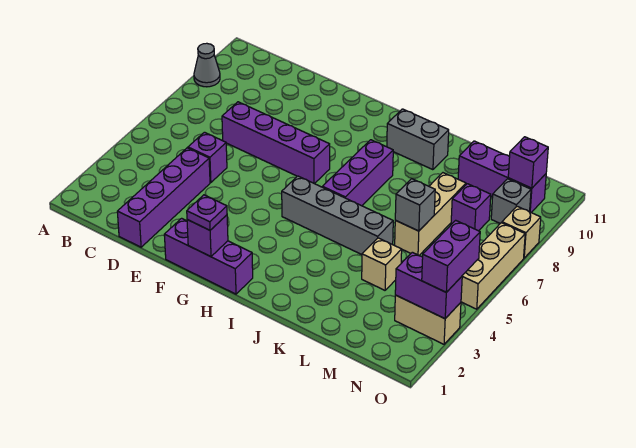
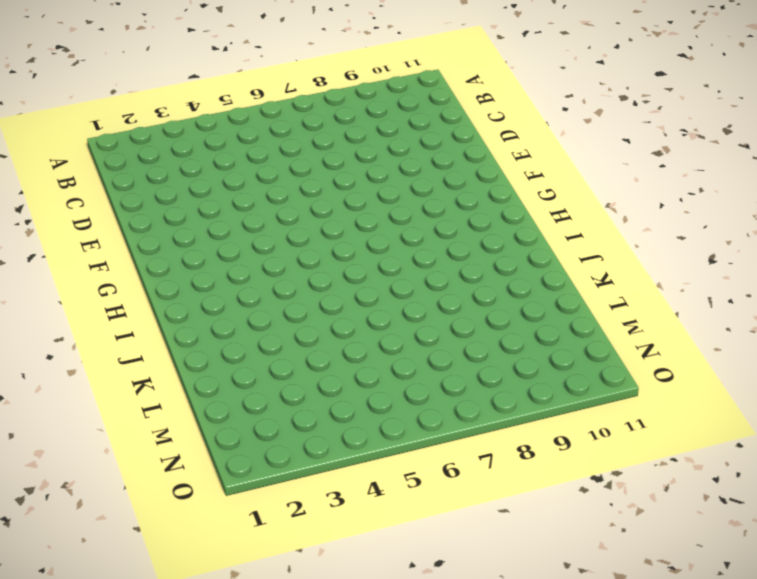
none -> grey 1x1 cone [194,43,220,87]
none -> purple 1x4 brick [117,148,210,247]
none -> purple 1x1 brick [188,132,227,183]

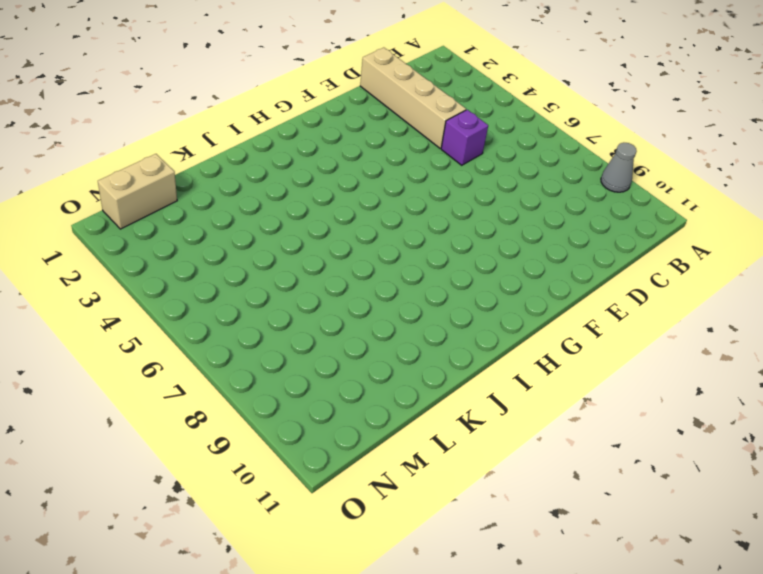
tan 1x4 brick [360,48,466,148] -> purple 1x4 brick [117,148,210,247]
tan 1x2 brick [98,154,177,229] -> tan 1x2 brick moved to [395,295,461,344]
none -> purple 1x4 brick [222,102,330,184]
none -> purple 1x3 brick [164,218,253,294]
none -> grey 1x4 brick [282,176,393,255]

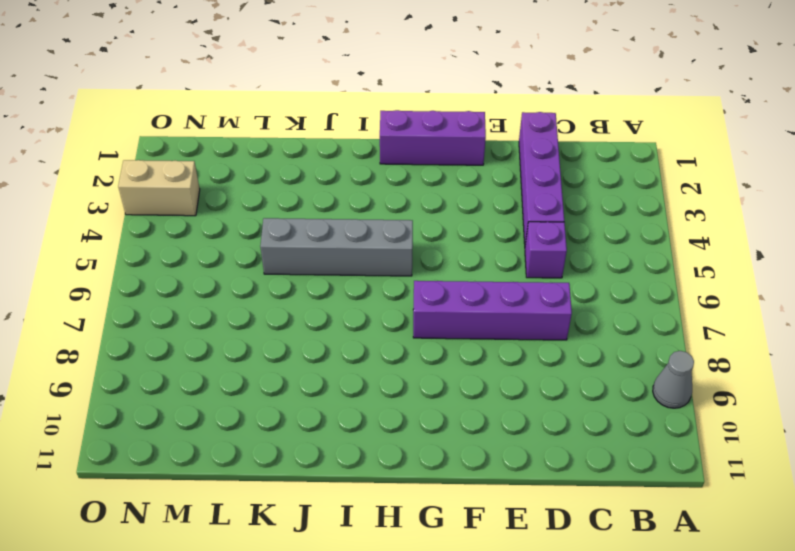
none -> purple 1x3 brick [322,140,393,206]
none -> grey 1x2 brick [387,109,449,170]
none -> tan 1x1 brick [362,238,402,290]

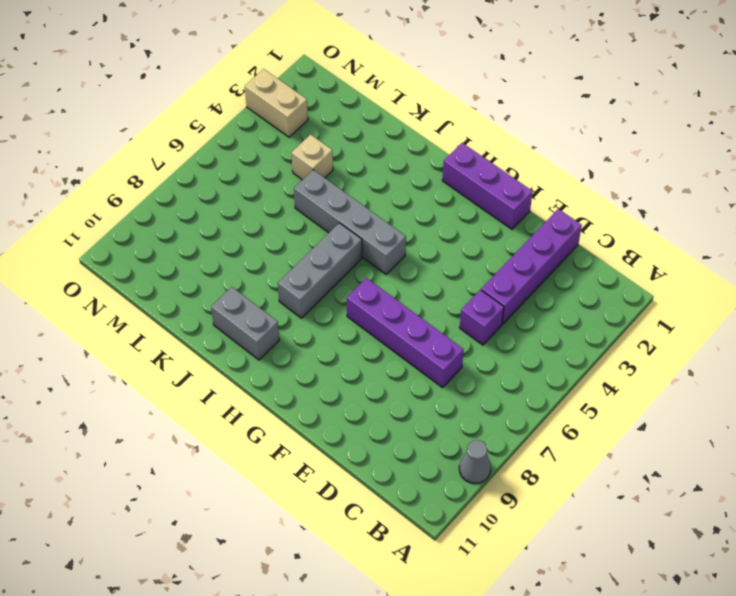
grey 1x3 brick [278,223,362,318] -> purple 1x3 brick [322,140,393,206]
none -> tan 1x3 brick [395,173,466,255]
none -> purple 1x3 brick [458,141,546,212]
none -> purple 1x1 brick [451,184,491,231]

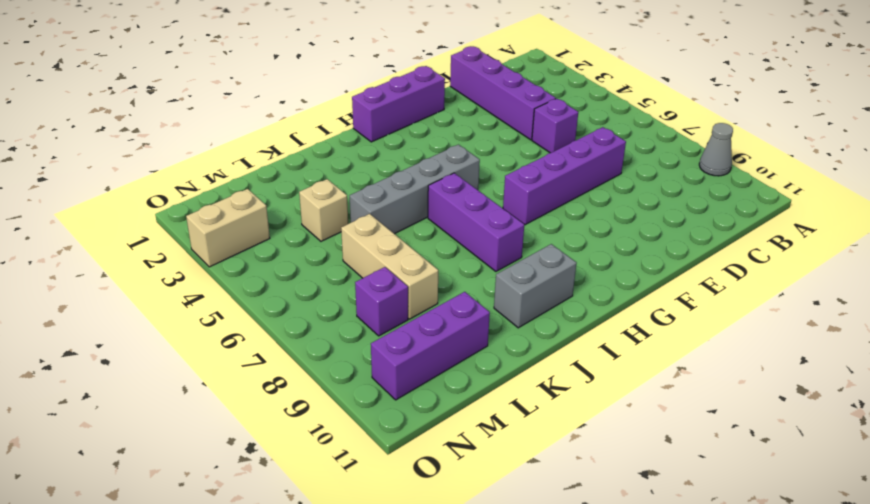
none -> grey 1x1 brick [491,179,531,223]
none -> tan 1x3 brick [461,223,525,309]
none -> tan 1x1 brick [502,206,541,258]

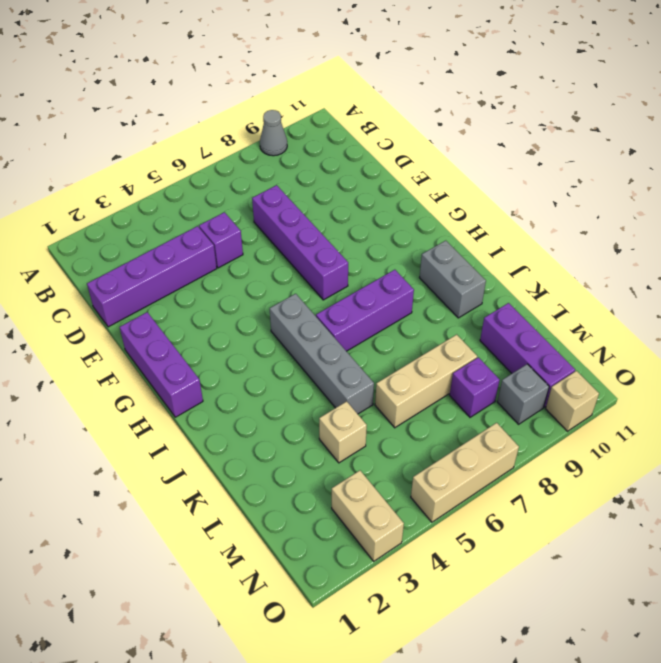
tan 1x1 brick [546,371,599,431] -> tan 1x1 brick moved to [502,206,541,258]
none -> purple 1x1 brick [187,215,228,257]
none -> grey 1x1 brick [395,179,435,231]
none -> purple 1x2 brick [395,252,462,319]

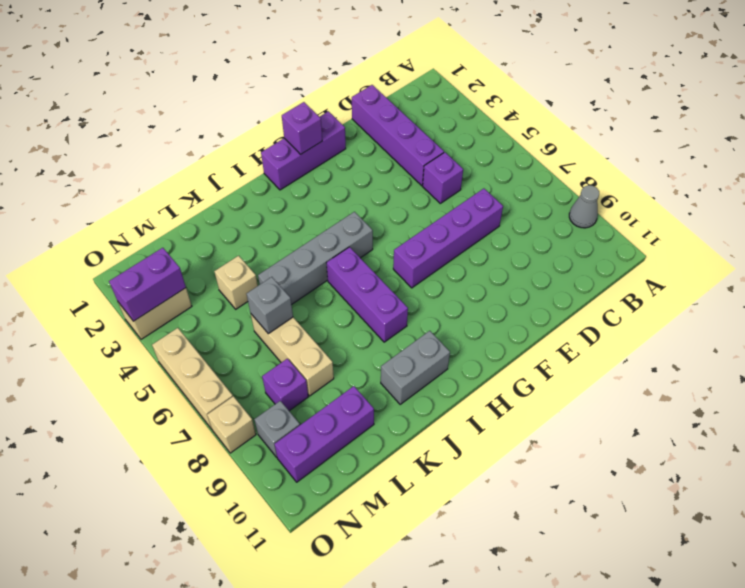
none -> purple 1x1 brick [508,137,548,188]
none -> purple 1x1 plate [187,195,227,230]
none -> purple 1x2 brick [422,220,480,292]

